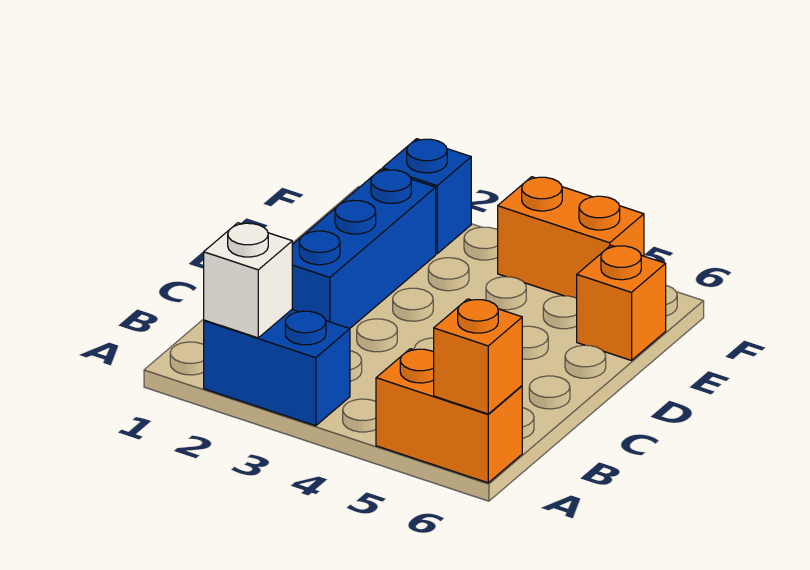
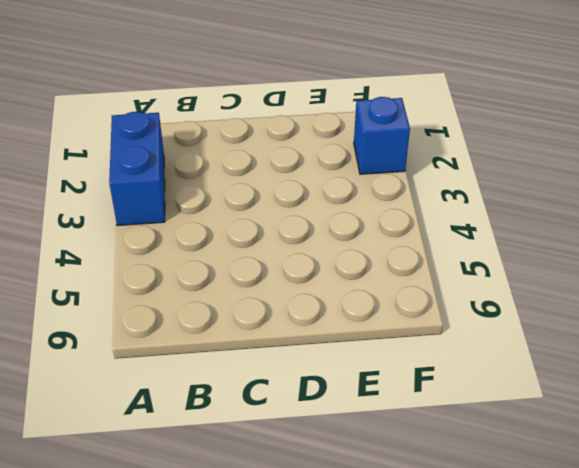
none -> orange 1x2 brick [376,349,522,483]
none -> blue 1x3 brick [292,169,436,328]

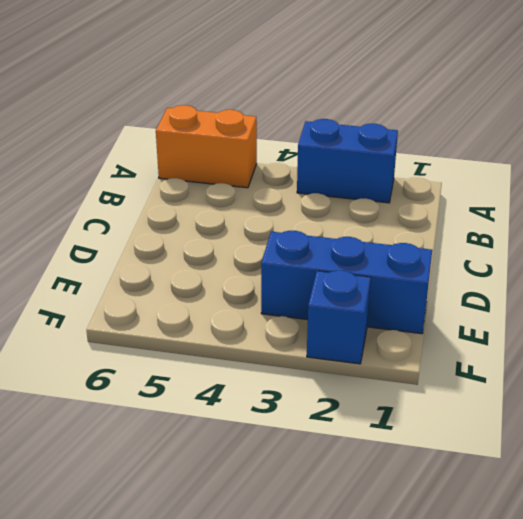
blue 1x3 brick [261,231,432,334] -> blue 1x3 brick turned to [292,169,436,328]
none -> orange 1x1 brick [577,245,666,361]
none -> orange 1x2 brick [498,177,644,298]

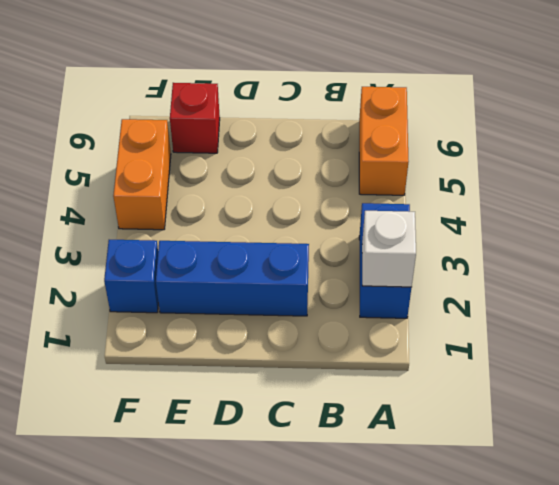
red 1x1 brick [170,83,220,153] -> orange 1x1 brick [577,245,666,361]
none -> orange 1x1 brick [434,299,522,414]

